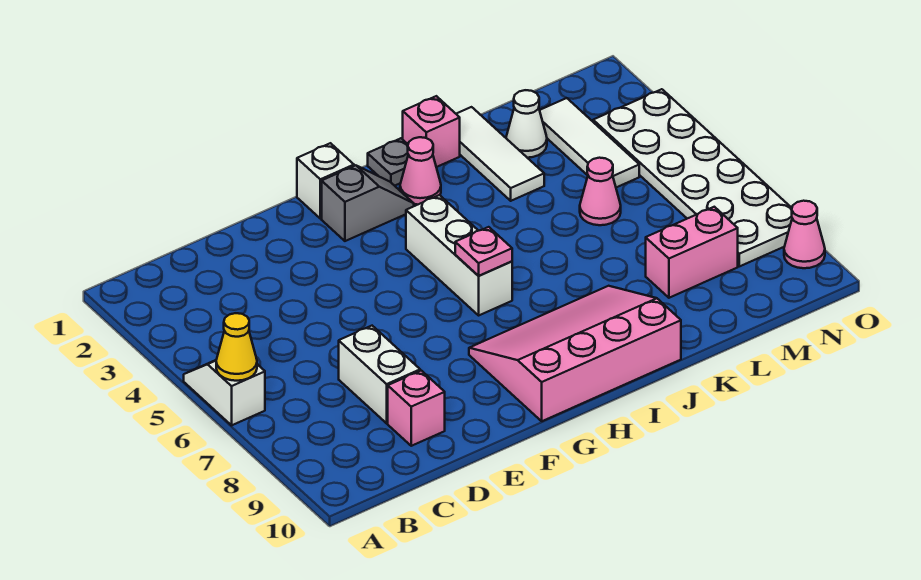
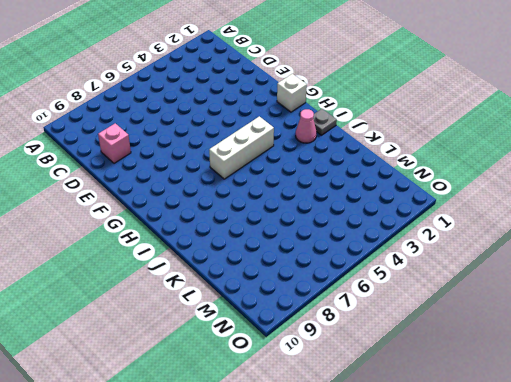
none -> white 1x2 slope [184,360,265,425]
none -> white 1x2 brick [339,326,420,423]
none -> grey 1x2 slope [322,165,414,241]

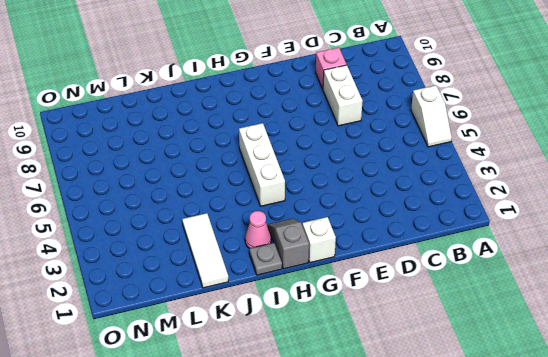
grey 1x2 slope [268,219,309,269] -> grey 1x2 slope turned to [322,165,414,241]
none -> pink 3x4 slope [469,286,681,421]
none -> pink 1x1 brick [403,96,460,167]
none -> white 1x1 cone [506,90,547,158]

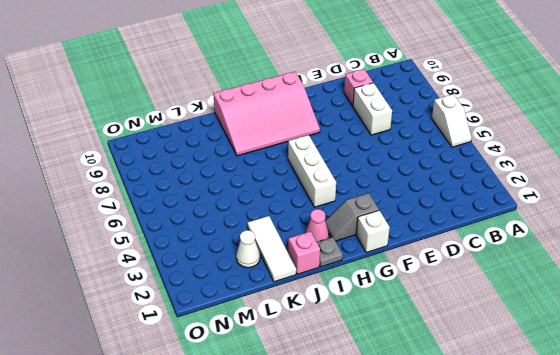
none -> pink 1x1 cone [580,158,621,225]
none -> pink 1x2 brick [646,207,738,298]
none -> white 1x3 tile [540,98,639,187]

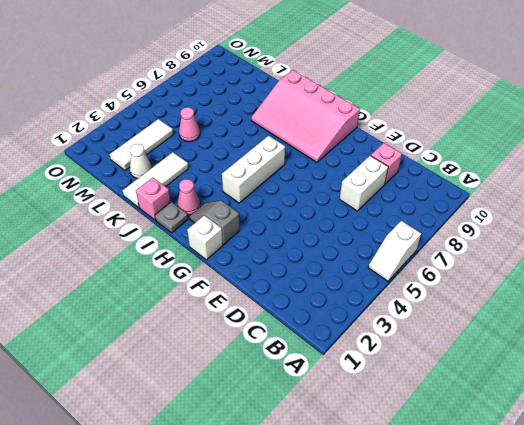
none -> pink 1x2 brick [646,207,738,298]
none -> white 2x6 plate [593,89,792,266]
none -> pink 1x1 cone [784,201,825,268]

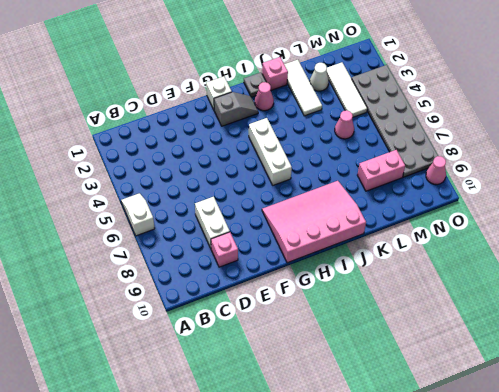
grey 2x6 plate [352,65,438,177] -> white 2x6 plate [593,89,792,266]
none -> yellow 1x1 cone [216,313,257,381]
none -> pink 1x1 plate [455,227,512,276]

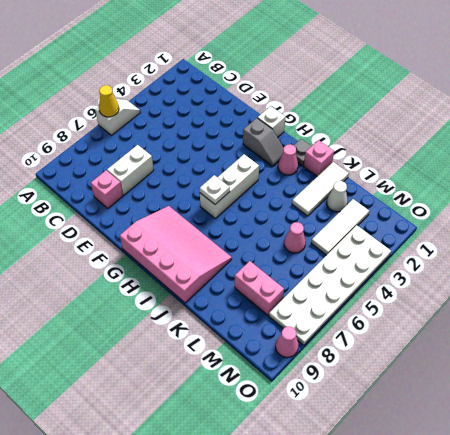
white 1x1 plate [200,175,230,204] -> pink 1x1 plate [455,227,512,276]

